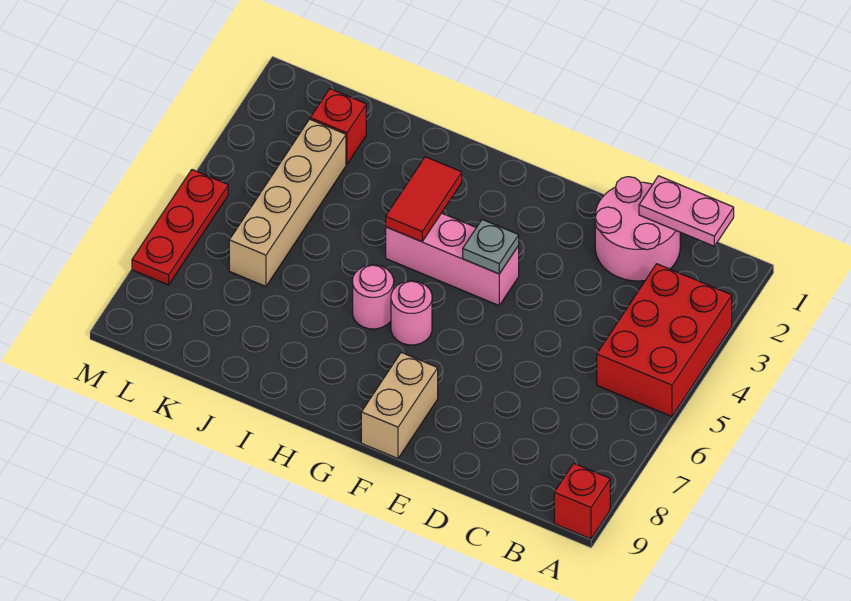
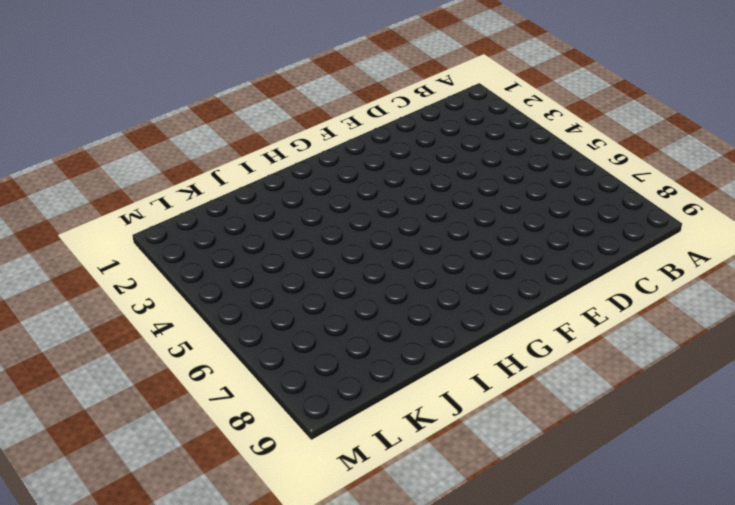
none -> red 2x3 brick [597,264,732,417]
none -> red 1x1 brick [554,463,610,539]
none -> pink 2x2 round brick [595,177,680,281]

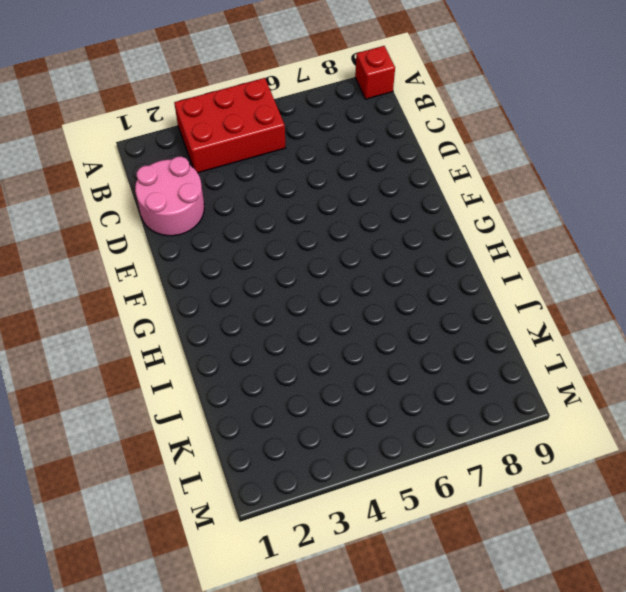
none -> pink 1x3 brick [386,213,519,305]
none -> tan 1x2 brick [361,352,438,459]
none -> pink 1x1 round brick [391,281,432,345]

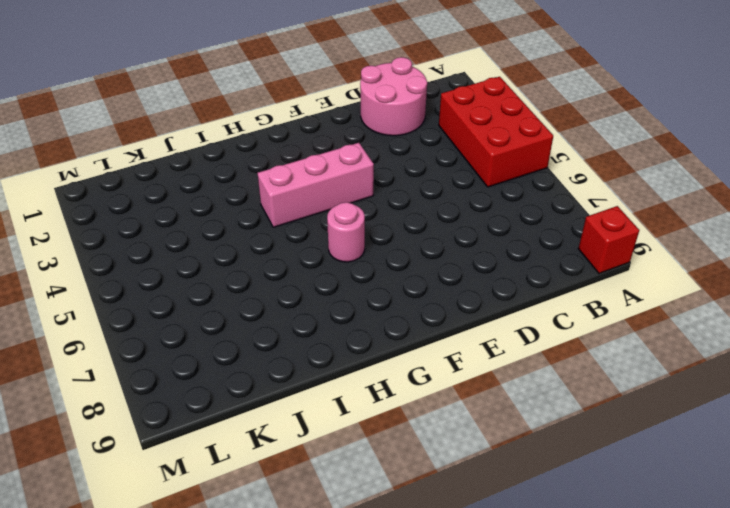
none -> tan 1x2 brick [361,352,438,459]
none -> pink 1x1 round brick [353,265,394,329]
none -> red 1x1 brick [310,89,366,164]

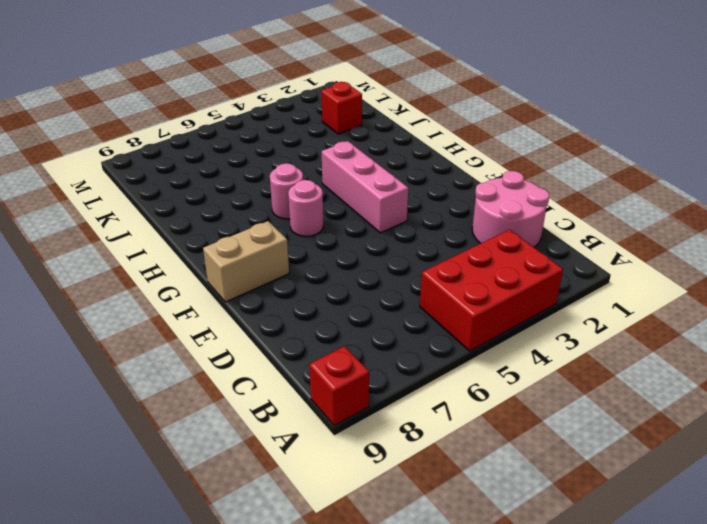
none -> tan 1x4 brick [229,119,346,287]
none -> red 1x3 plate [132,170,228,285]
none -> pink 1x2 plate [639,176,734,246]

